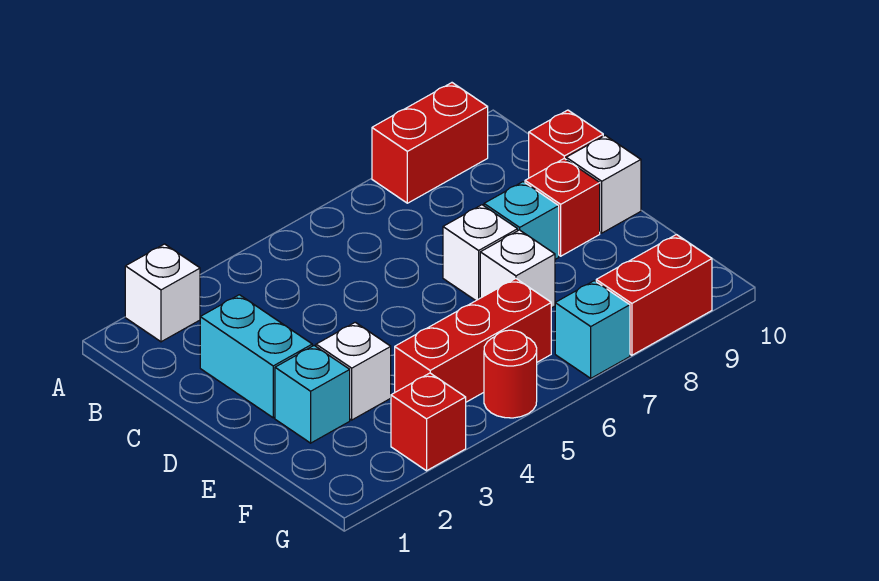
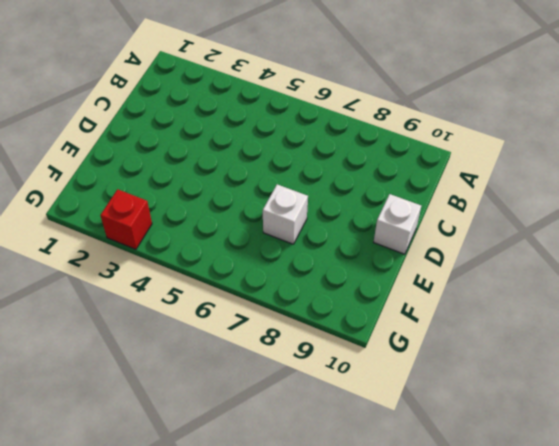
none -> white 1x1 brick [125,244,200,342]
none -> red 1x2 brick [372,83,488,203]
none -> cyan 1x2 brick [200,295,312,418]

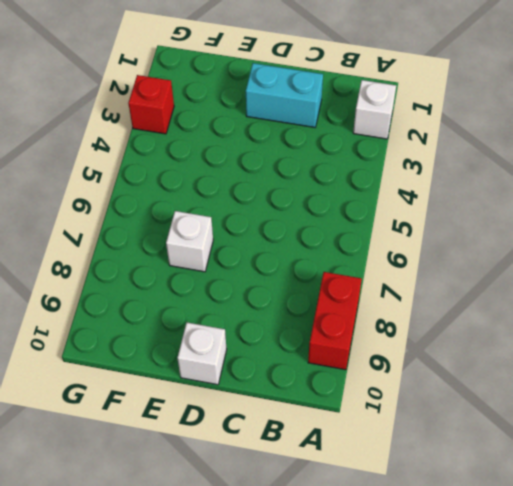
none -> red 1x1 brick [529,110,603,178]
none -> white 1x1 brick [443,205,518,300]
none -> cyan 1x1 brick [484,182,559,259]

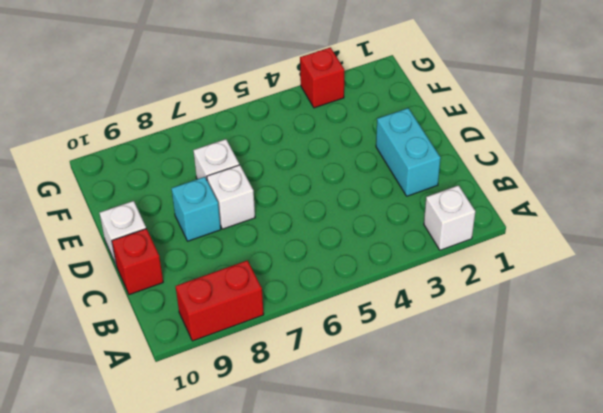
none -> red 1x1 brick [525,159,600,256]
none -> cyan 1x1 brick [275,346,350,443]
none -> white 1x1 brick [316,322,391,420]

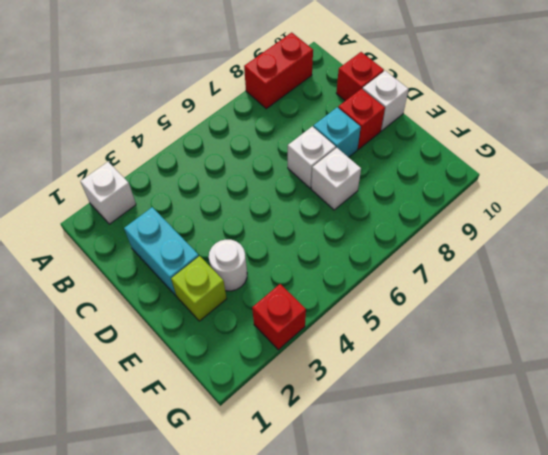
lime 1x1 brick [171,256,227,321] -> cyan 1x1 brick [275,346,350,443]
white 1x1 round brick [209,240,247,291] -> white 1x1 brick [316,322,391,420]
none -> red 1x3 brick [395,279,551,402]
none -> red 1x1 round brick [484,330,537,418]
none -> cyan 1x1 brick [555,281,630,378]

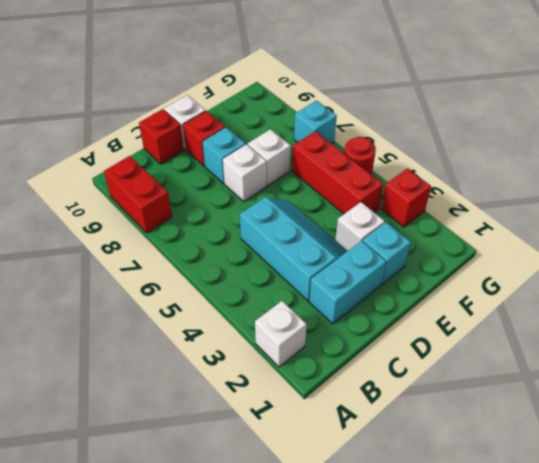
cyan 2x3 slope [240,197,347,301] -> none
none -> red 1x2 brick [596,235,712,355]

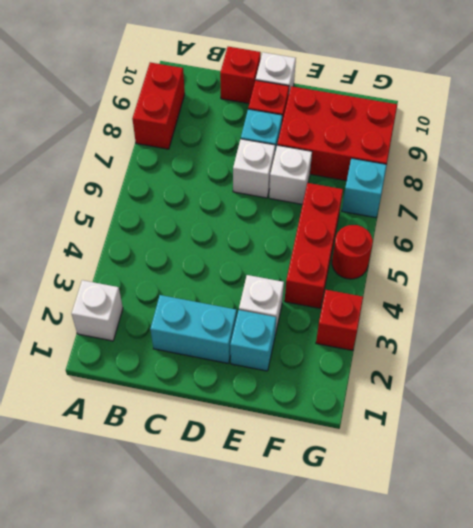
red 2x3 brick [277,86,397,181] -> red 1x2 brick [596,235,712,355]

